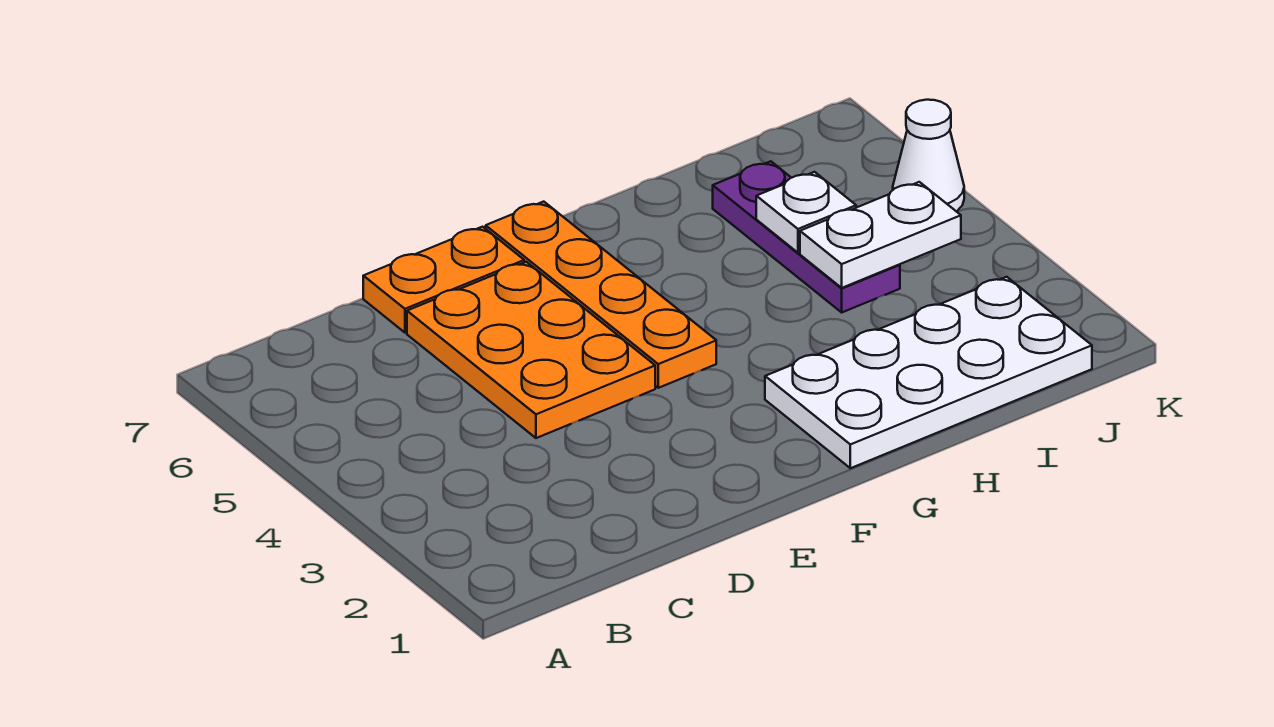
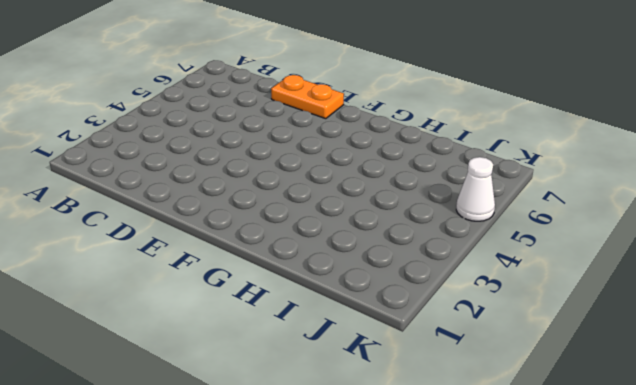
none -> orange 2x3 plate [407,262,655,438]
none -> orange 1x4 plate [486,202,716,388]

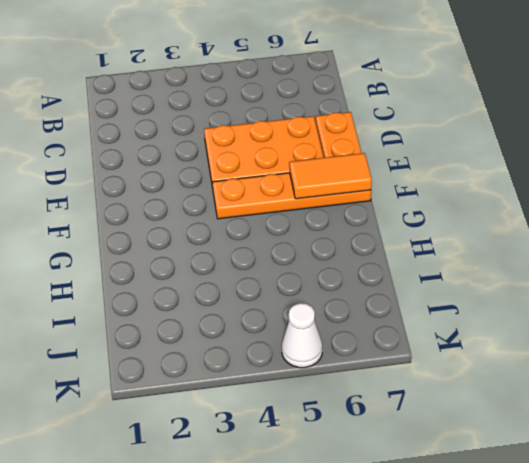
orange 1x2 tile [289,153,372,199] -> none
none -> white 2x4 plate [765,277,1092,468]
none -> purple 1x3 plate [713,161,900,312]

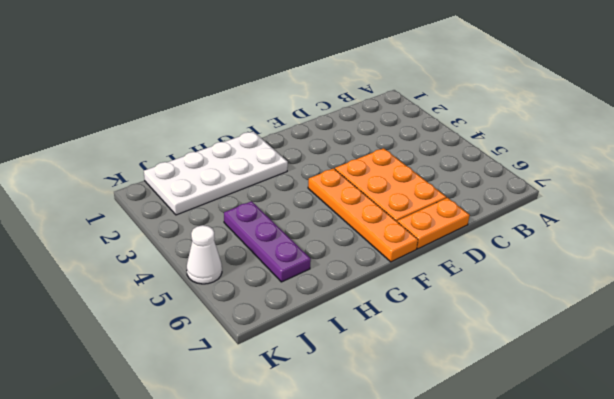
none -> white 1x2 plate [800,182,961,288]
none -> white 1x1 plate [756,172,856,253]

